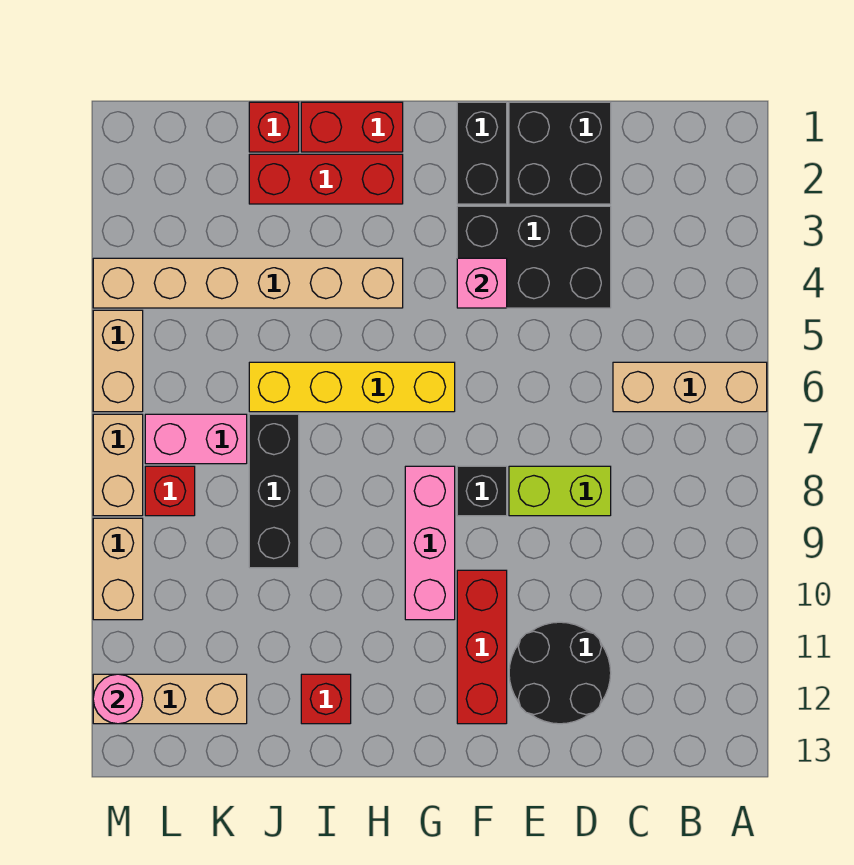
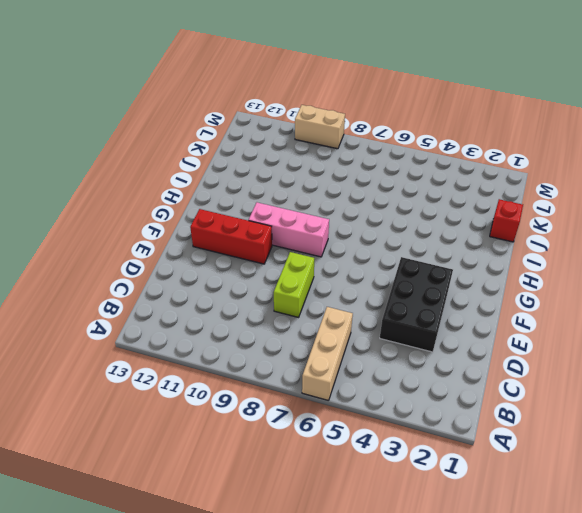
none -> black 2x2 brick [509,102,611,204]
none -> black 2x2 round brick [509,622,611,724]
none -> black 1x2 brick [457,102,507,204]

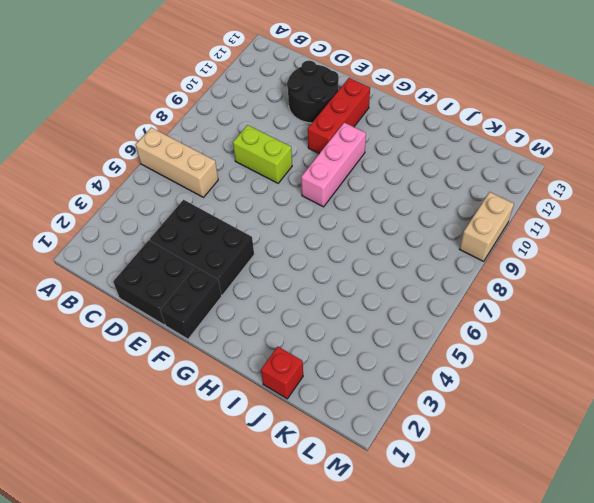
none -> black 1x1 brick [457,466,507,516]
none -> yellow 1x4 brick [249,362,455,412]
none -> red 1x2 brick [301,102,403,152]

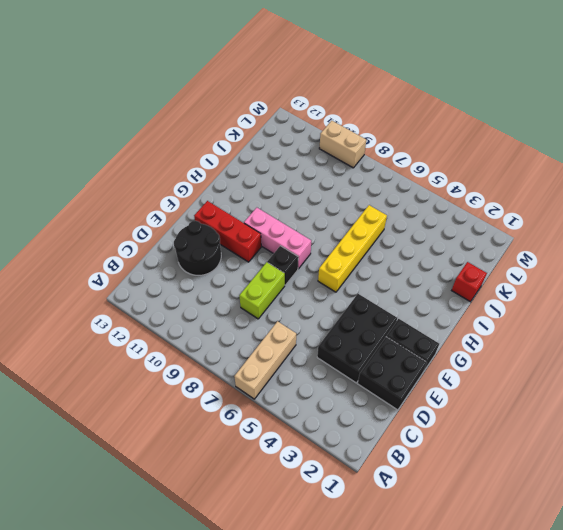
none -> red 1x2 brick [301,102,403,152]
none -> red 1x3 brick [249,154,403,204]
none -> tan 1x6 brick [93,258,403,308]

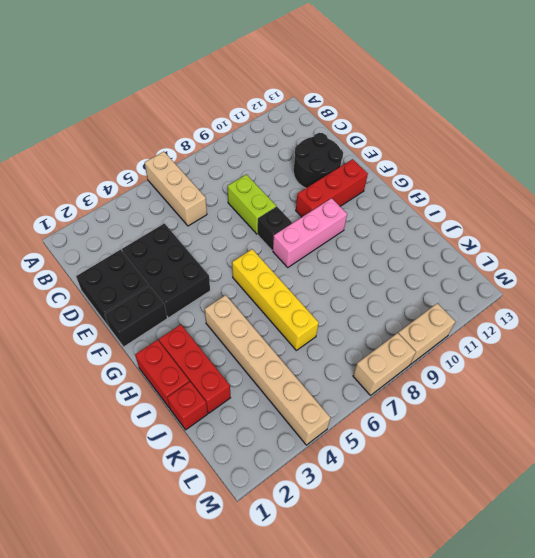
none -> red 1x1 brick [301,674,351,724]
none -> black 1x3 brick [249,414,299,568]
none -> pink 1x2 brick [145,414,247,464]

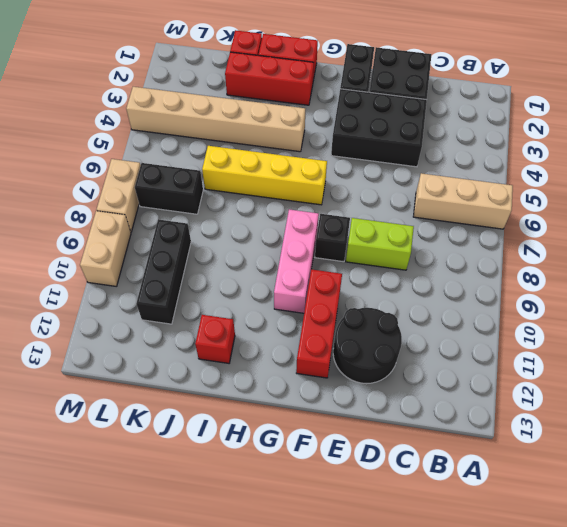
black 1x2 brick [135,163,203,214] -> pink 1x2 brick [145,414,247,464]
black 1x3 brick [136,219,191,324] -> black 1x3 brick moved to [249,414,299,568]
none -> tan 1x3 brick [93,674,247,724]
none -> red 1x1 brick [145,466,195,516]
none -> tan 1x2 brick [93,310,143,412]

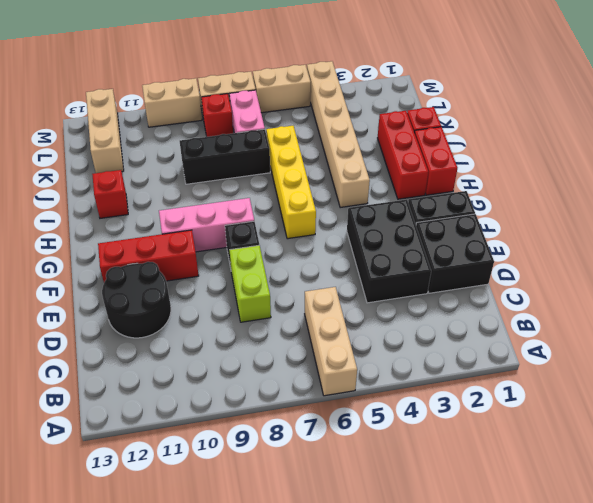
none -> pink 1x1 brick [457,258,507,308]
none -> pink 1x1 round brick [93,674,143,724]

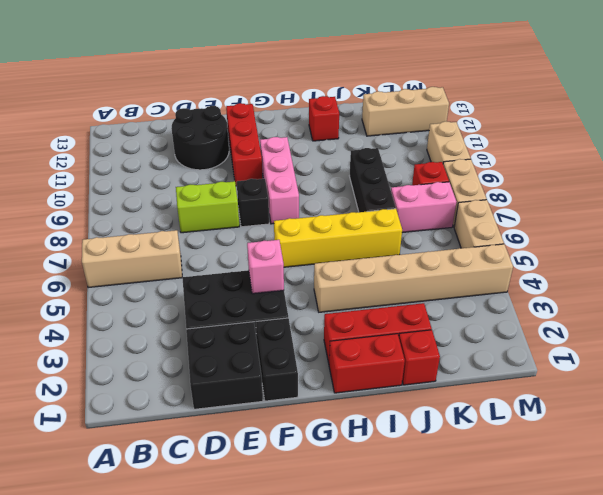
none -> pink 1x1 round brick [93,674,143,724]

